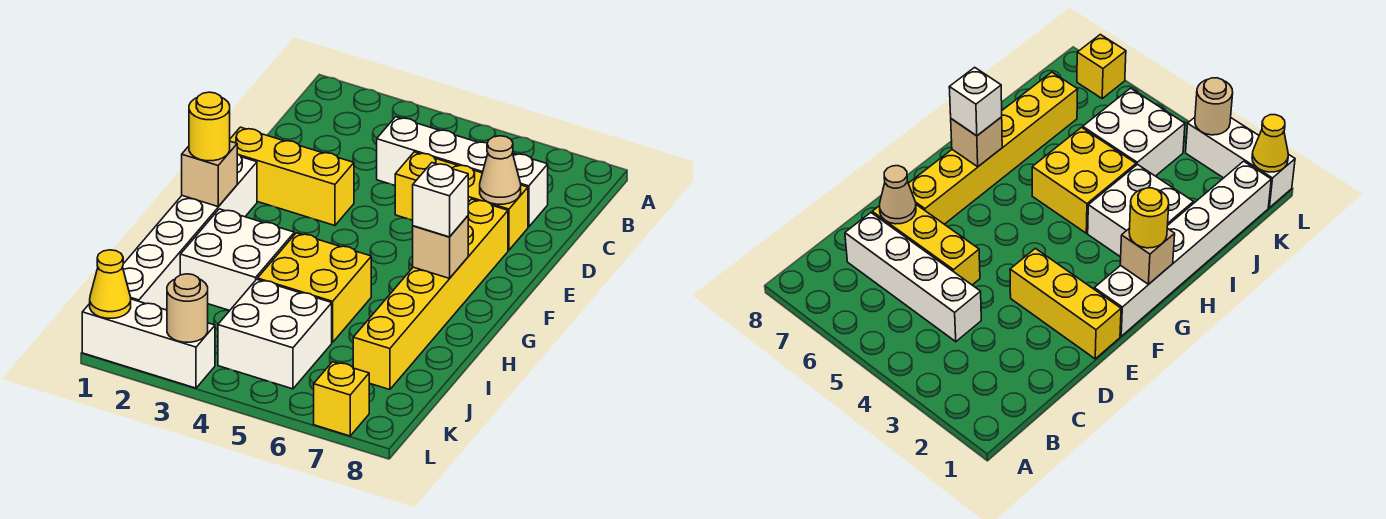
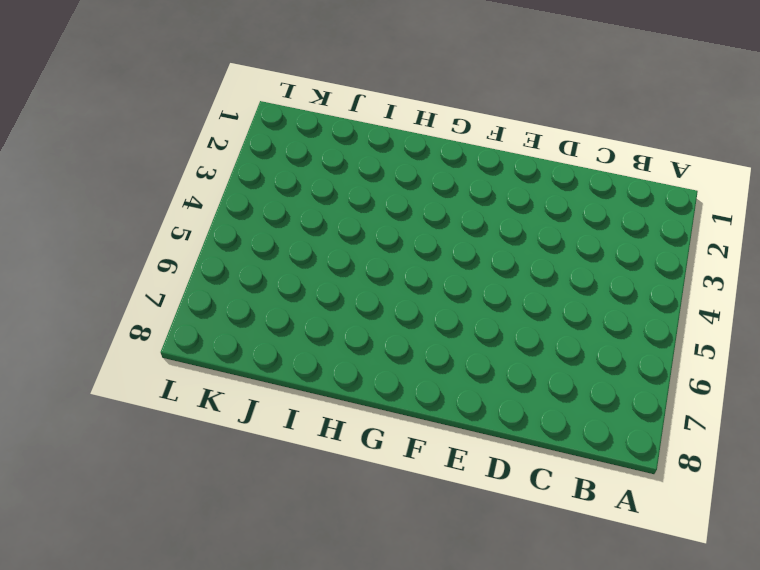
none -> white 1x4 brick [377,117,548,227]
none -> yellow 1x3 brick [395,152,528,250]
none -> yellow 1x3 brick [230,127,354,226]

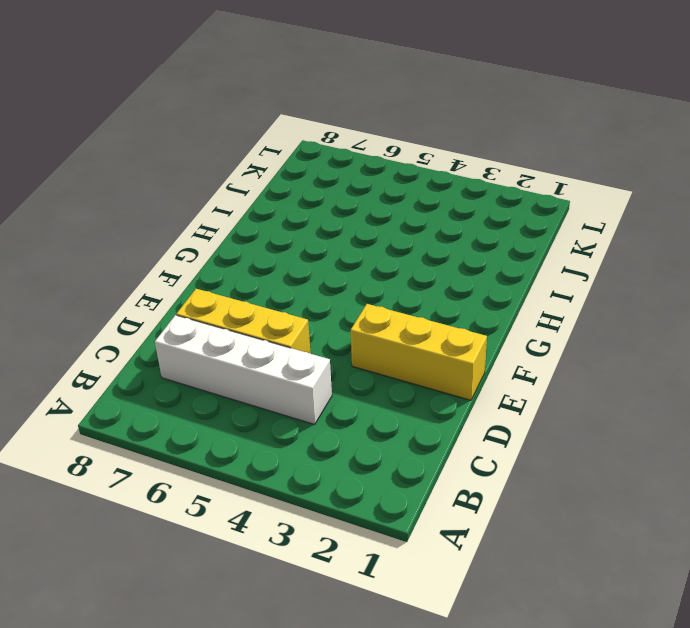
none -> yellow 1x6 brick [353,199,508,390]
none -> white 1x6 brick [123,154,257,310]
none -> white 2x2 brick [180,209,294,311]

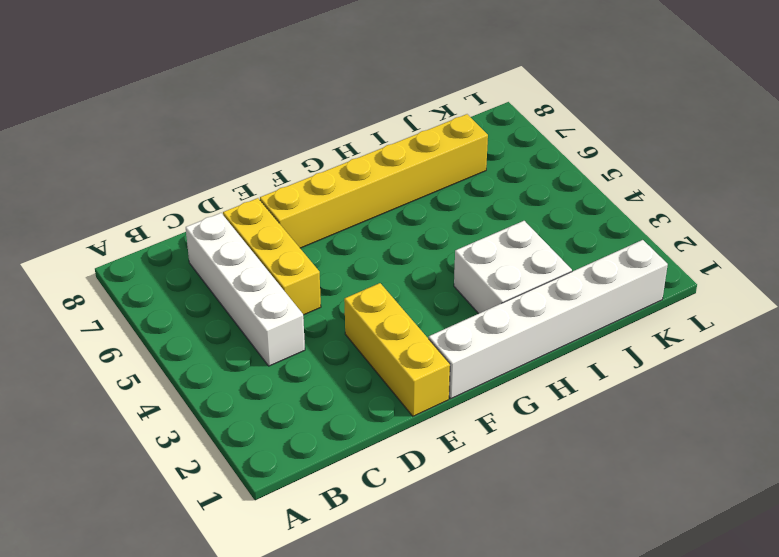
none -> yellow 2x2 brick [258,233,371,342]
none -> white 2x2 brick [218,279,332,389]
none -> white 1x3 brick [82,299,215,388]

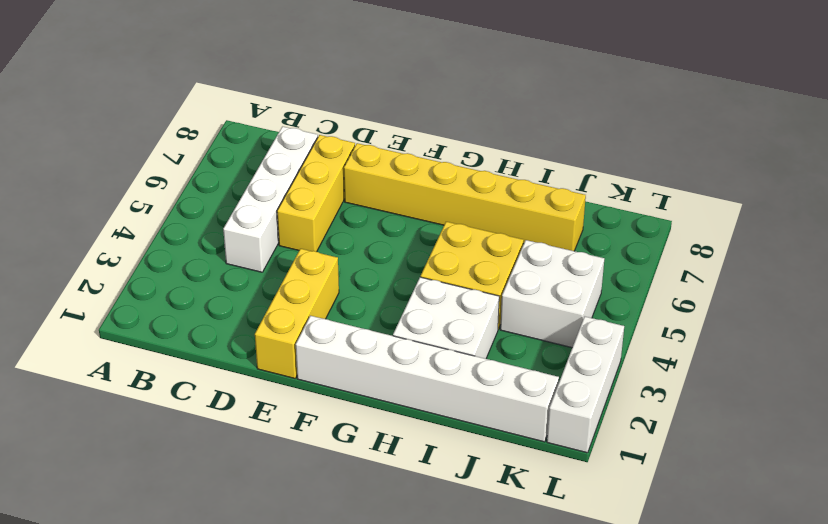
none -> yellow 1x1 brick [314,362,370,436]
none -> tan 1x1 cone [480,136,521,204]
none -> tan 1x1 brick [182,141,237,206]

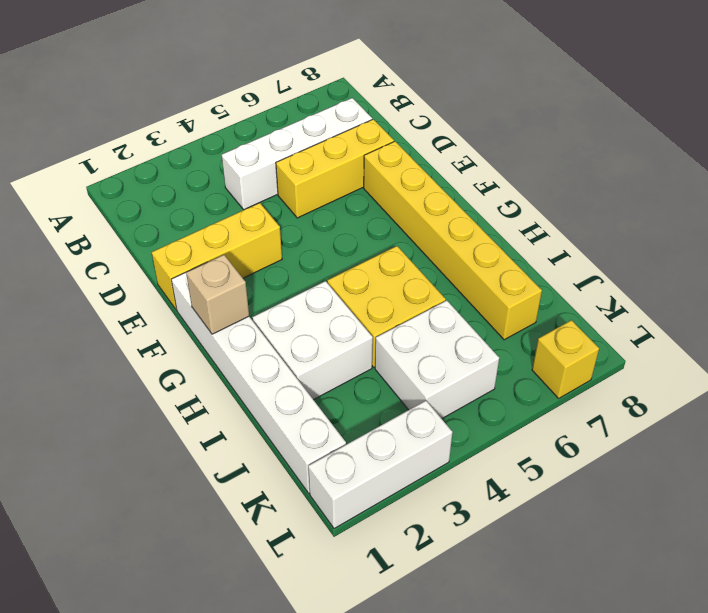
none -> tan 1x1 cone [480,136,521,204]
none -> tan 1x1 brick [413,216,468,278]
none -> yellow 1x1 cone [90,250,131,318]

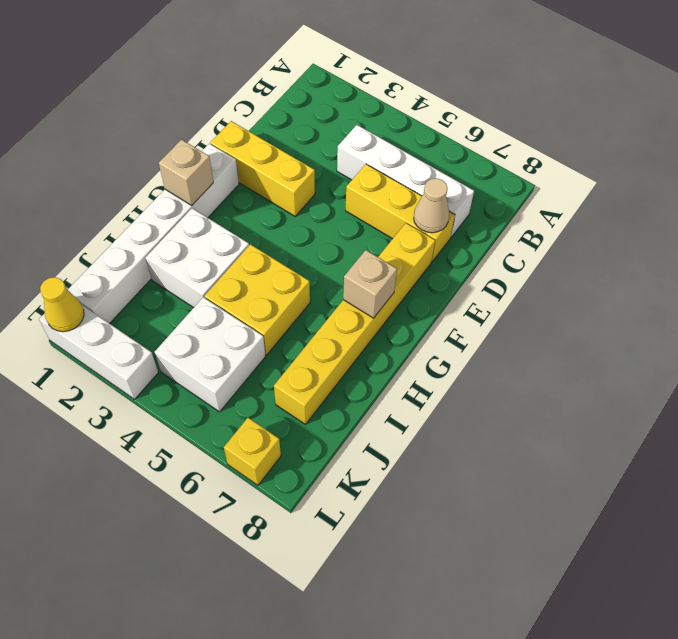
none -> tan 1x1 round brick [167,274,208,342]
none -> yellow 1x1 round brick [189,92,230,161]
none -> white 1x1 brick [412,163,468,237]

